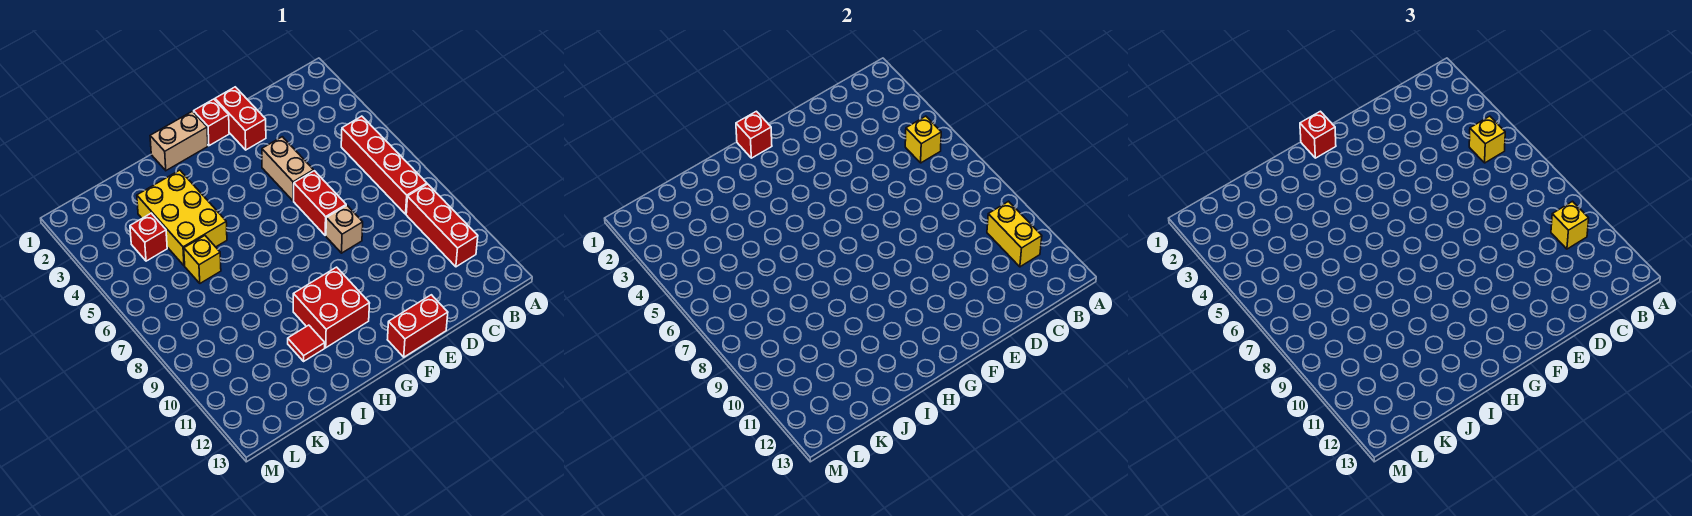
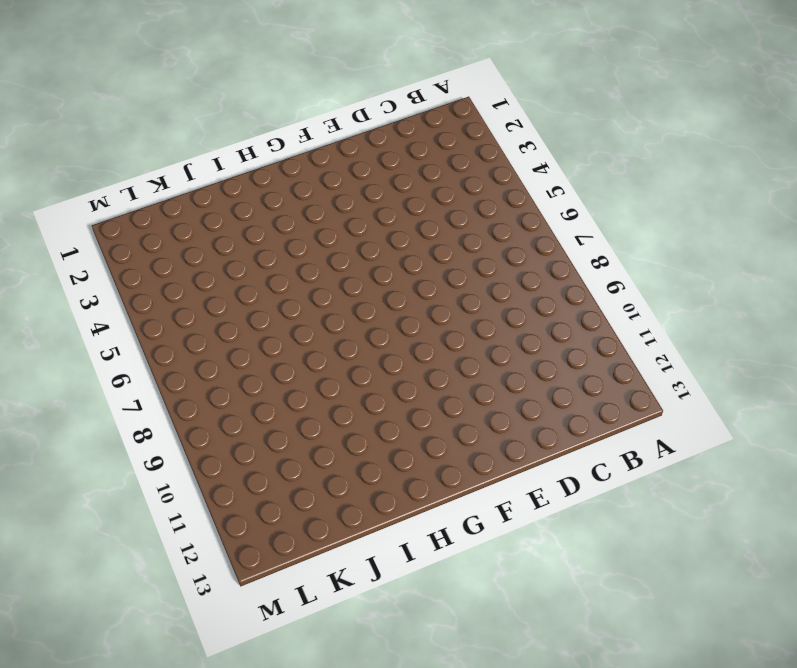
none -> red 1x4 brick [341,116,427,214]
none -> red 1x3 brick [406,184,478,267]
none -> red 1x2 brick [215,87,266,150]

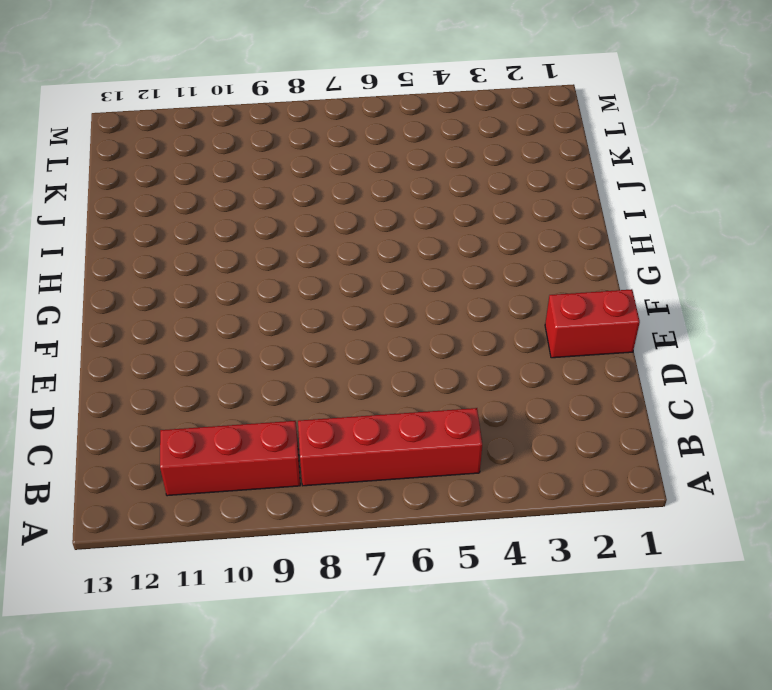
none -> tan 1x2 brick [262,137,314,201]
none -> red 1x2 brick [294,171,346,235]
none -> tan 1x1 brick [326,205,363,253]

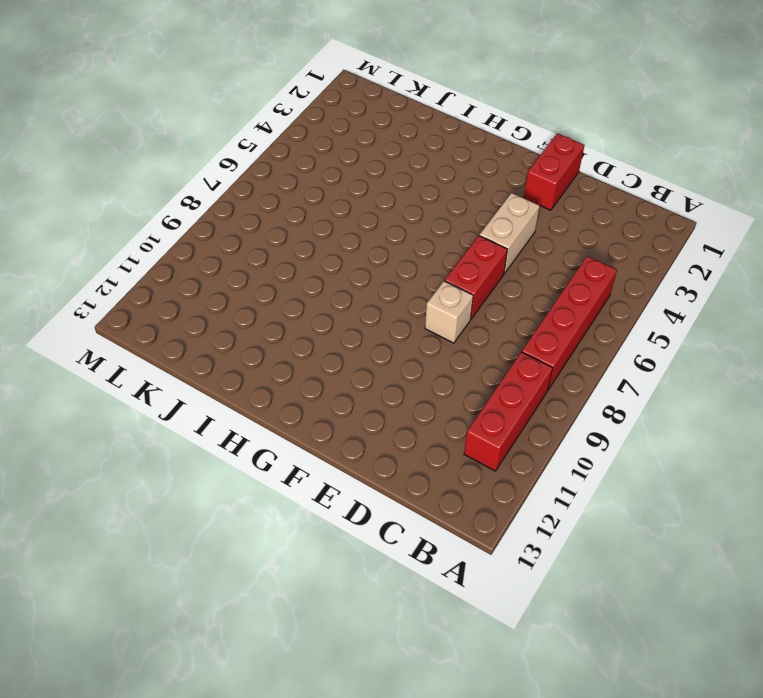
none -> red 1x2 brick [387,295,448,357]
none -> red 1x1 brick [194,99,229,146]
none -> tan 1x2 brick [150,111,208,170]

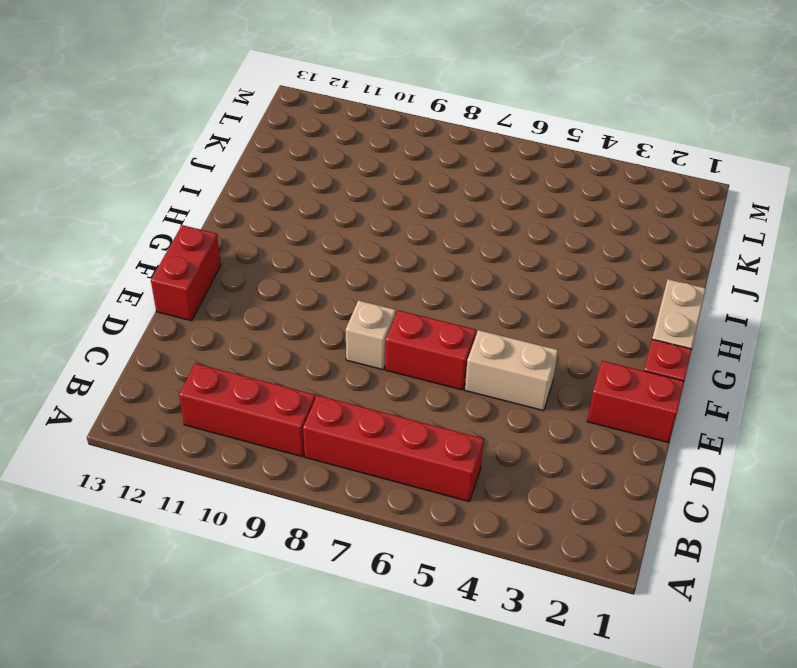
none -> red 2x2 brick [293,267,370,348]
none -> yellow 2x3 brick [137,170,227,266]
none -> red 1x1 tile [288,325,325,361]

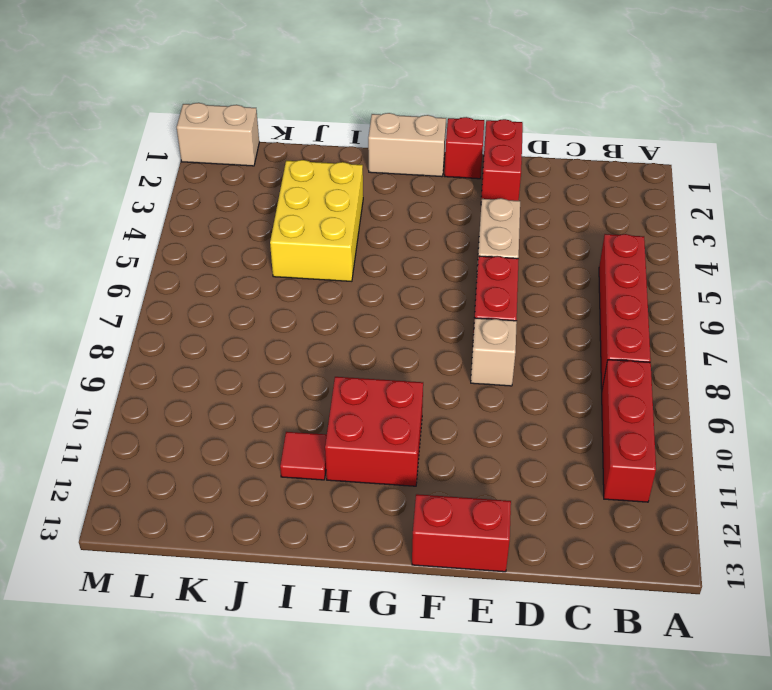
tan 1x2 brick [177,103,259,166] -> none
none -> yellow 1x1 brick [184,236,221,283]
none -> red 1x1 brick [130,213,167,261]
none -> yellow 1x1 brick [905,116,941,163]

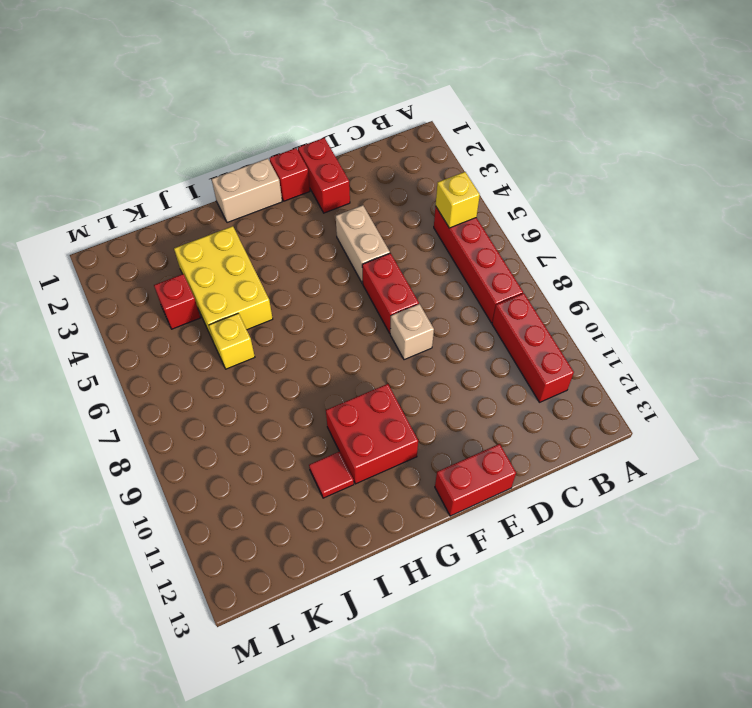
none -> yellow 1x2 brick [987,201,1042,267]
none -> red 1x1 brick [736,111,772,158]
none -> yellow 1x1 brick [1469,116,1505,163]

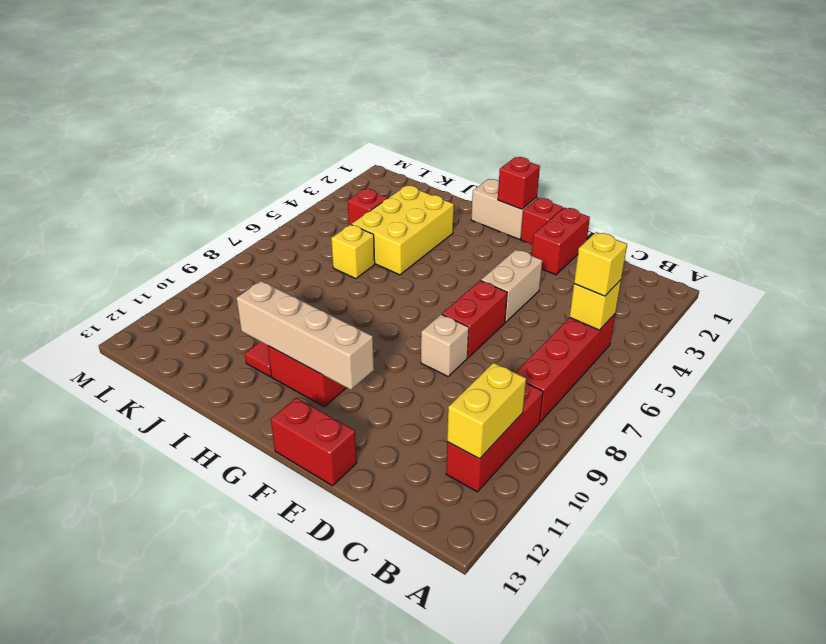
tan 1x4 brick [237,281,374,390] -> none
none -> yellow 1x1 brick [1551,201,1589,249]
none -> red 1x1 brick [1300,111,1336,158]

